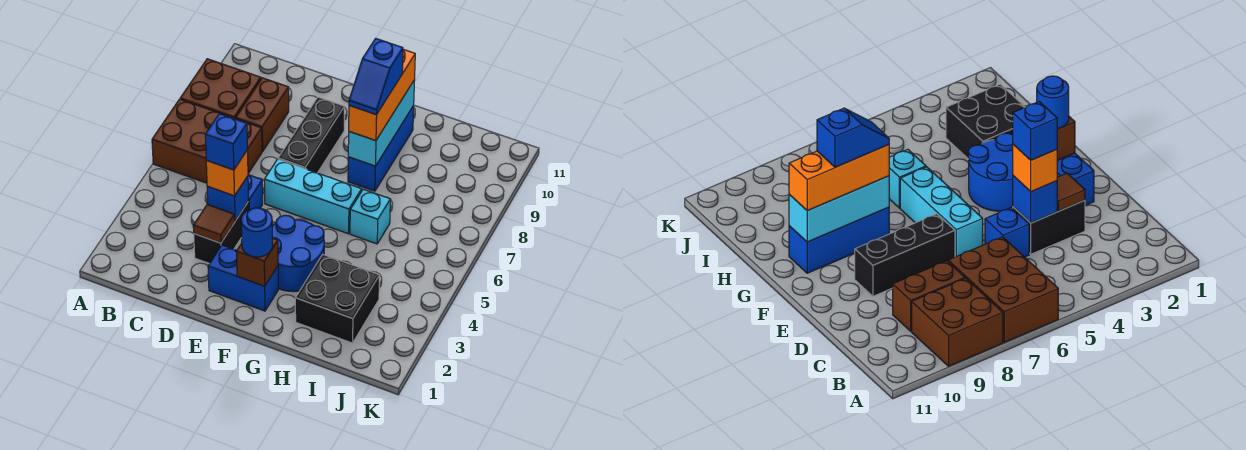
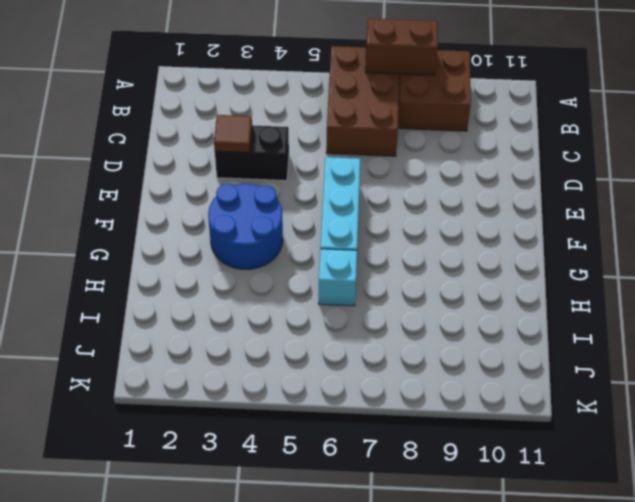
brown 1x2 brick [365,18,438,75] -> brown 1x2 brick moved to [236,78,289,152]
none -> blue 1x1 brick [248,175,263,209]
none -> blue 1x2 brick [208,245,278,311]
none -> black 1x3 brick [278,97,344,173]

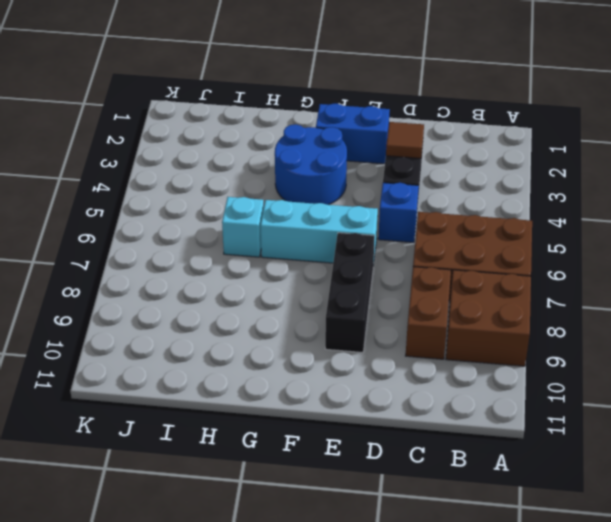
none -> blue 1x3 brick [348,106,414,191]
none -> black 2x2 brick [295,254,380,343]
none -> blue 1x1 brick [207,176,249,221]

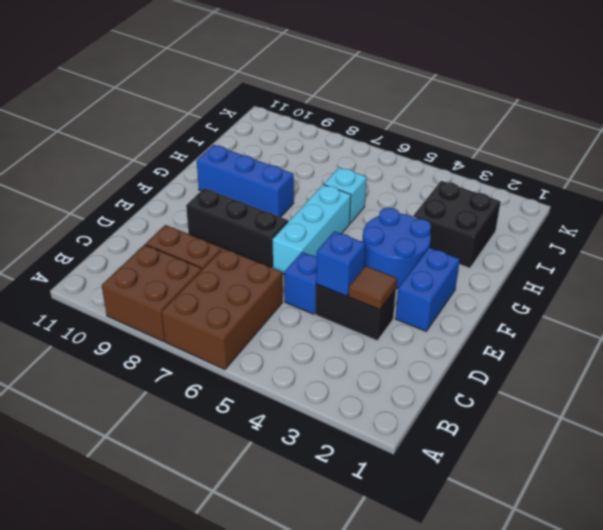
none -> brown 1x1 brick [236,238,278,286]
none -> cyan 1x3 brick [348,80,415,166]
none -> orange 1x1 brick [206,150,248,196]

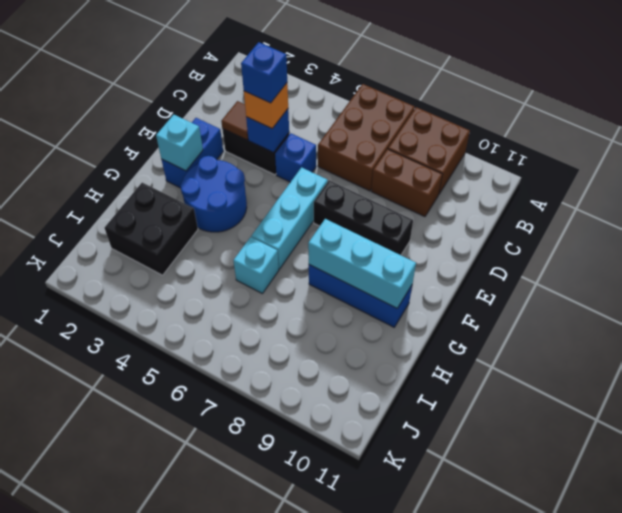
cyan 1x1 brick [156,115,203,171] -> brown 1x1 brick [236,238,278,286]
none -> blue 1x1 round brick [241,208,273,257]
none -> orange 1x3 brick [349,49,415,141]
none -> blue 1x2 slope [349,39,403,115]

